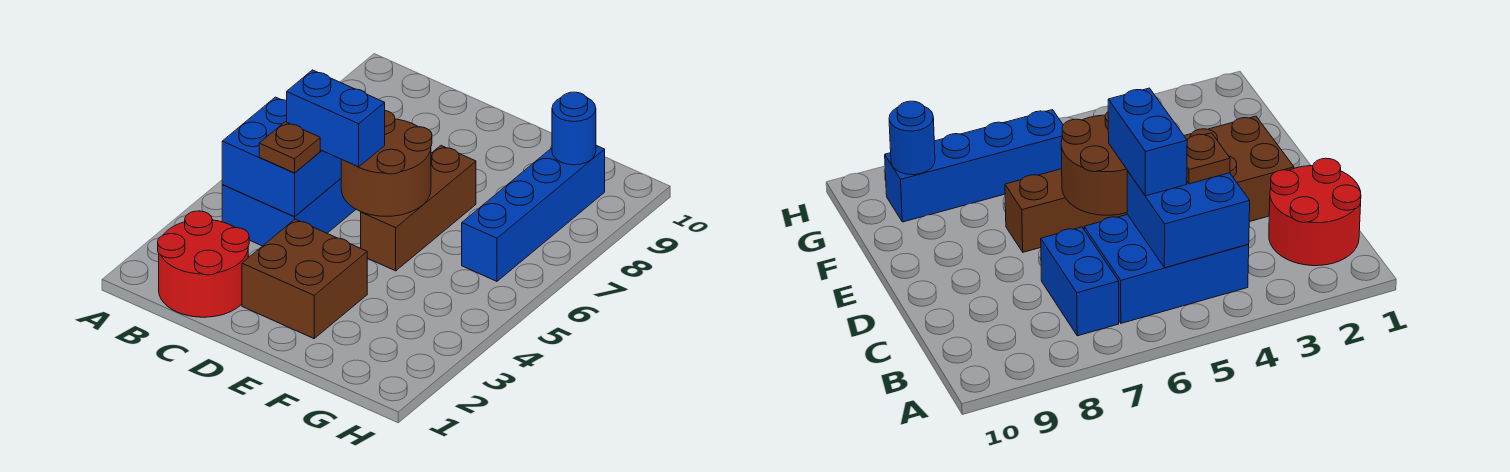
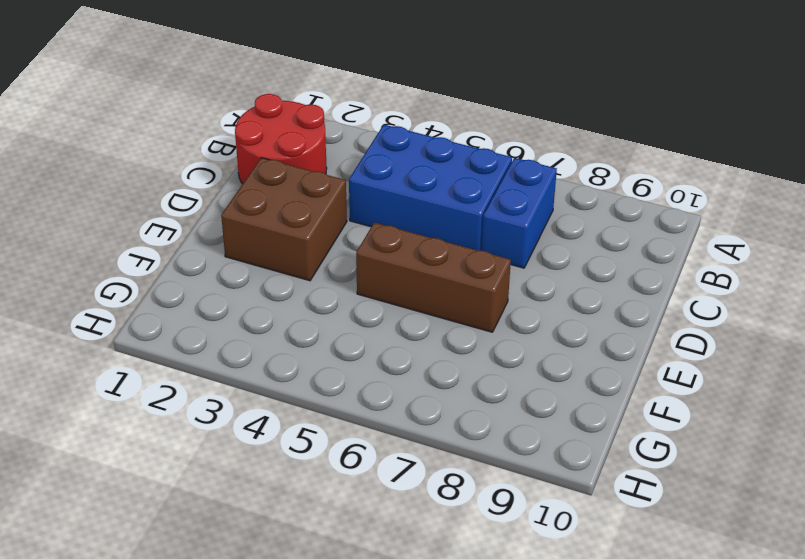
none -> blue 1x4 brick [462,146,605,281]
none -> blue 2x2 brick [222,97,341,217]

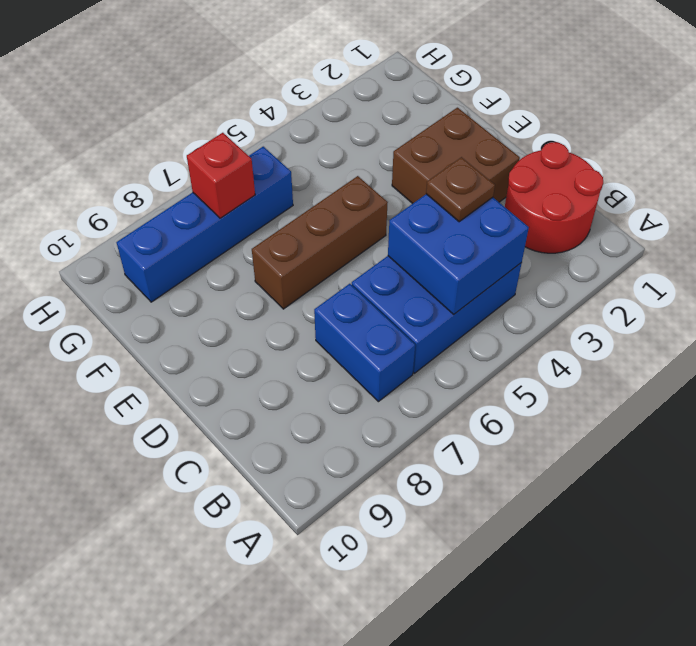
red 1x1 brick [187,133,255,218] -> none
none -> brown 2x2 round brick [341,111,432,216]
none -> blue 1x1 round brick [552,92,596,165]

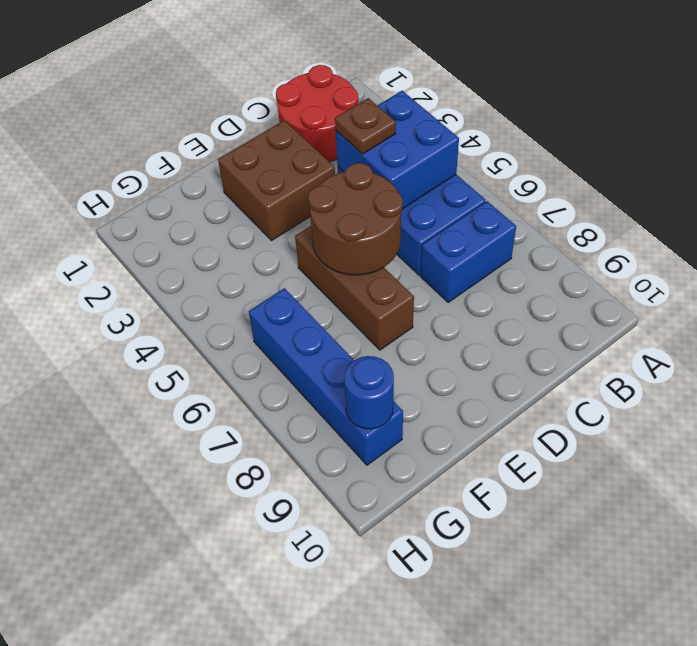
none -> blue 1x2 brick [287,70,385,167]

